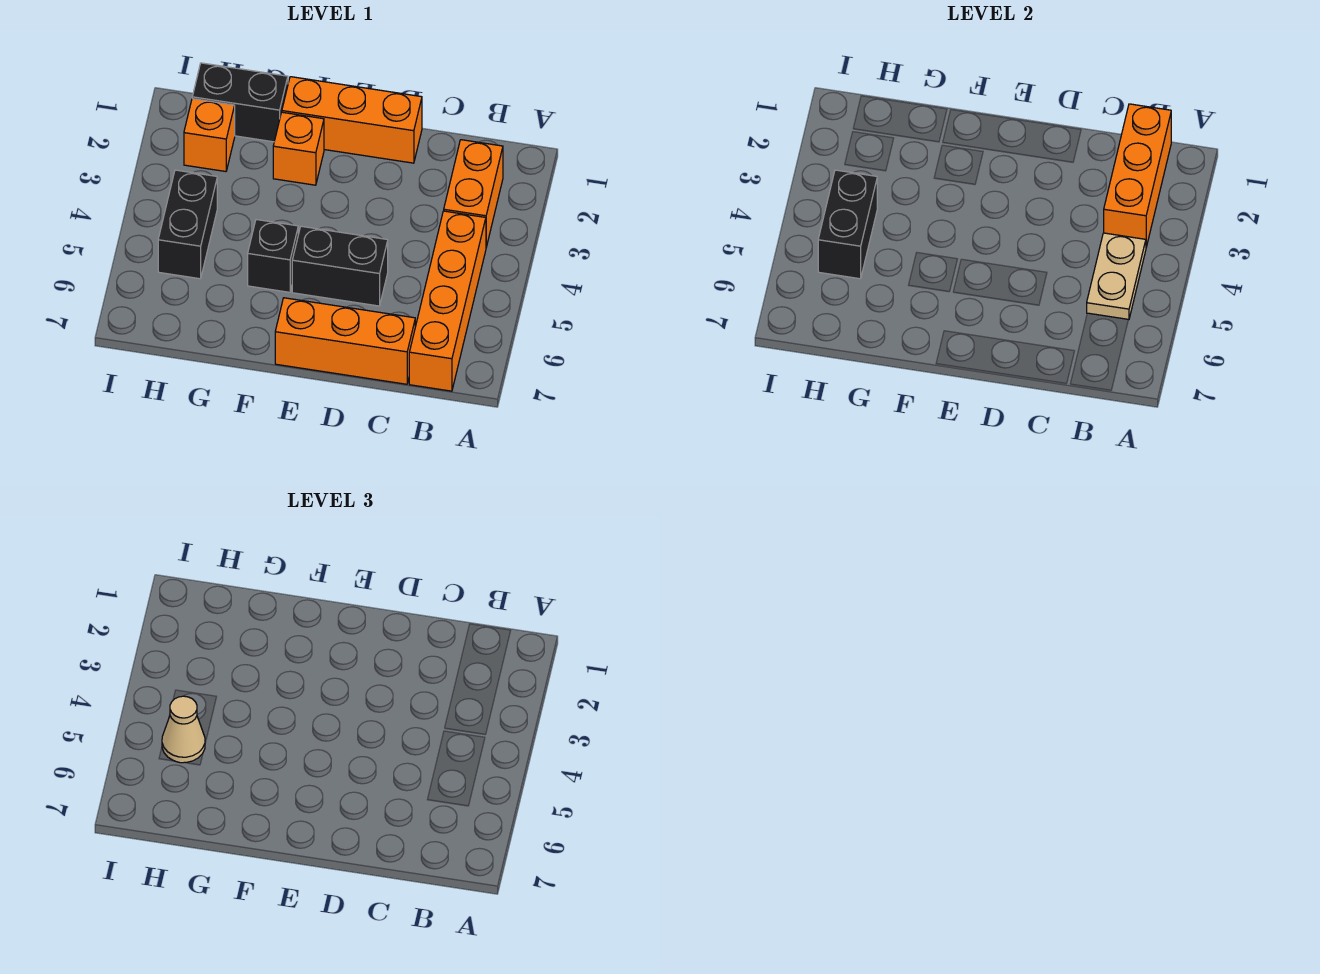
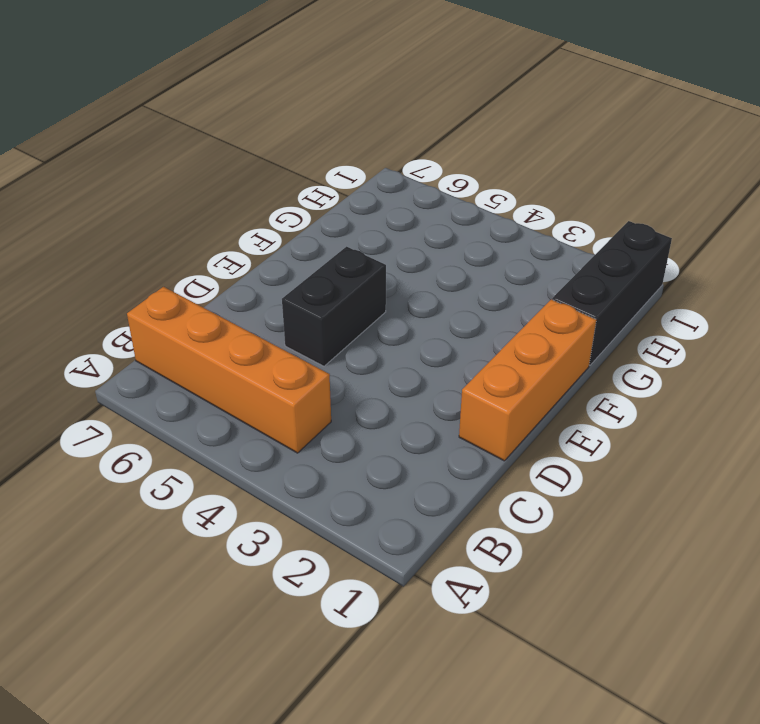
black 1x3 brick [552,221,672,365] -> black 1x2 brick [192,63,288,142]
none -> orange 1x2 brick [444,140,503,247]
none -> orange 1x3 brick [275,298,415,384]
none -> orange 1x1 brick [273,112,324,185]

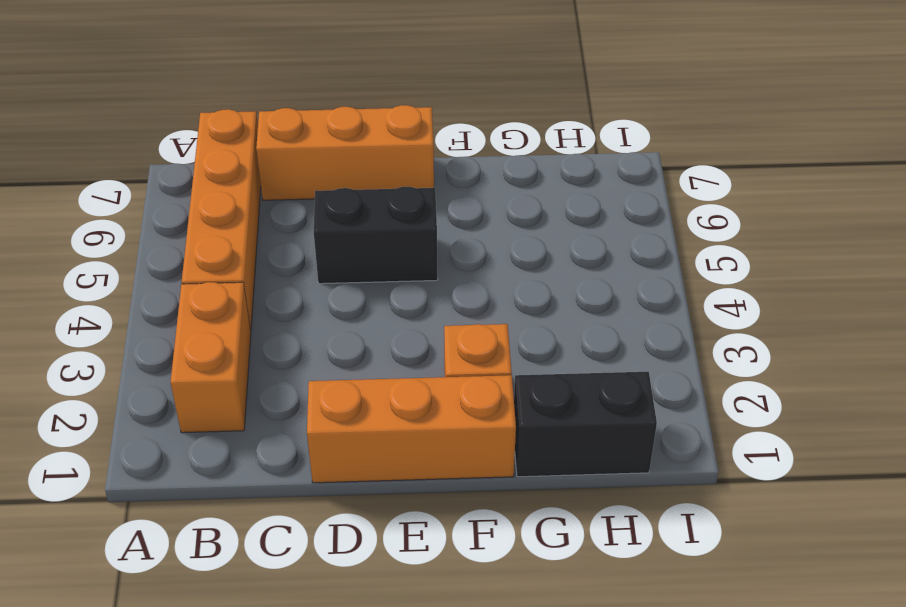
none -> black 1x1 brick [248,220,298,292]
none -> orange 1x1 brick [184,99,235,172]
none -> black 1x2 brick [158,170,217,279]

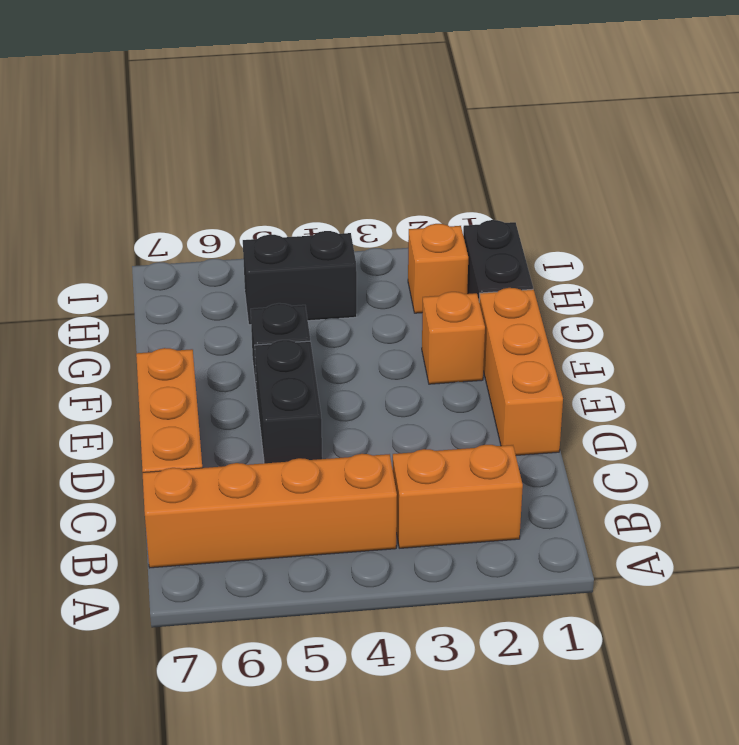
none -> orange 1x3 brick [1104,104,1171,247]
none -> tan 1x2 plate [1087,233,1146,320]
none -> black 1x2 brick [818,170,877,279]

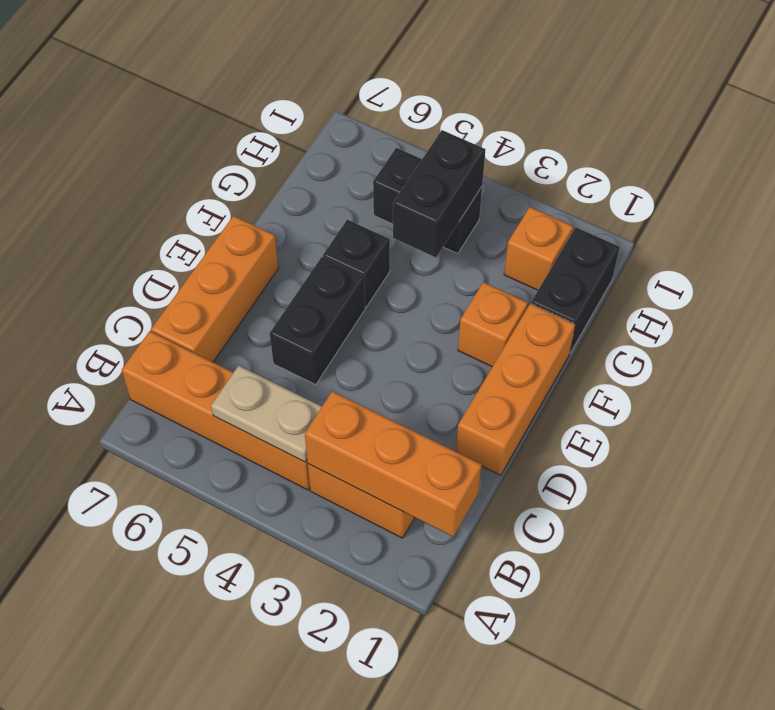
black 1x2 brick [393,130,486,257] -> black 1x2 brick turned to [818,170,877,279]
none -> tan 1x1 cone [162,696,205,763]

